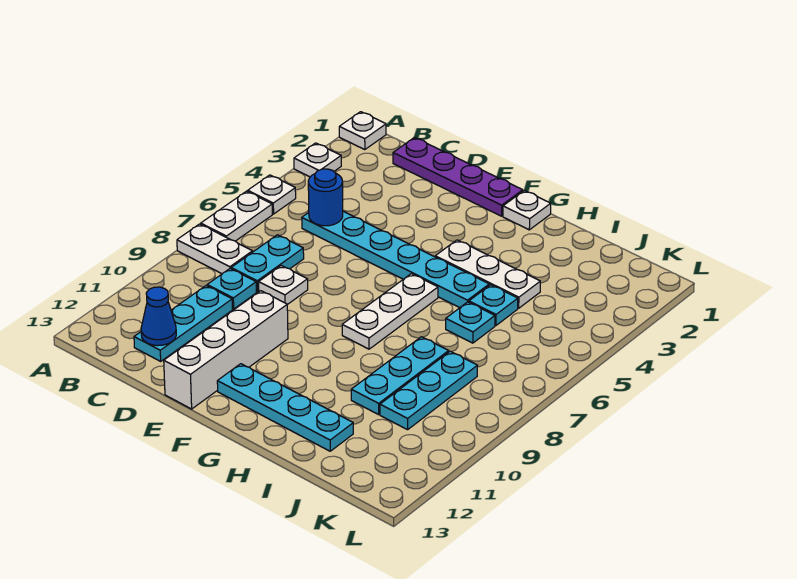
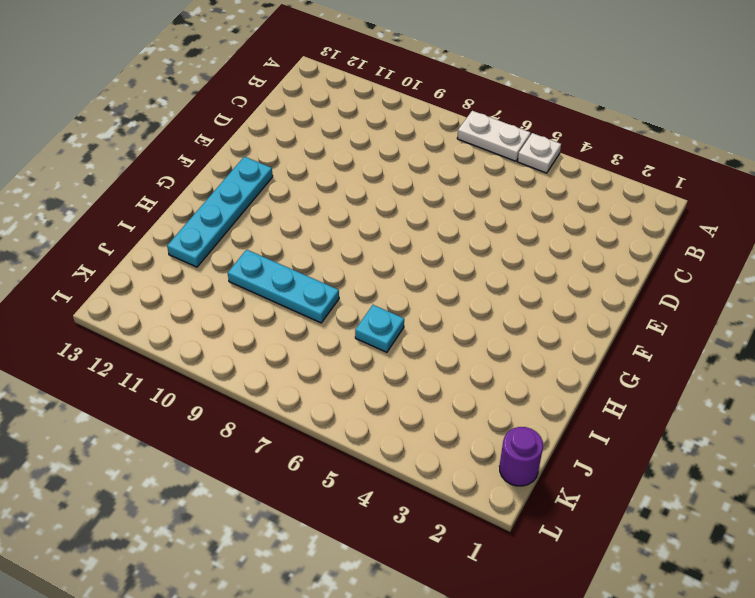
purple 1x1 round brick [500,427,543,486] -> none
none -> white 1x1 plate [339,112,386,150]
none -> white 1x1 plate [294,143,341,177]
none -> white 1x2 plate [177,224,253,274]

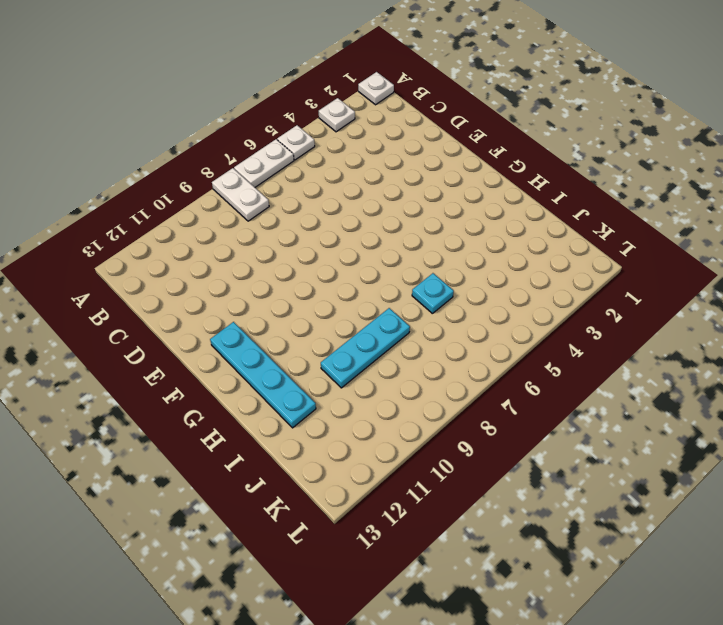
none -> purple 1x4 plate [393,138,523,216]
none -> cyan 1x6 plate [302,211,489,308]
none -> cyan 1x2 plate [231,235,304,292]

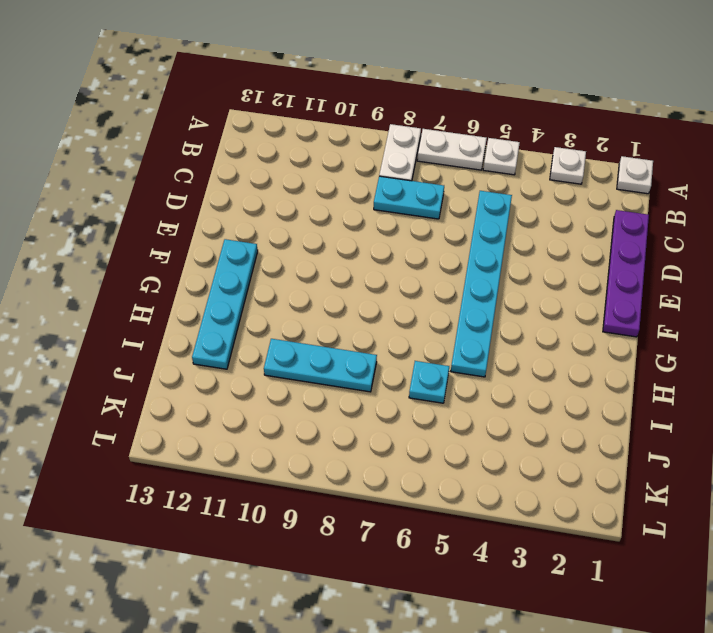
none -> cyan 1x1 plate [207,269,256,309]
none -> cyan 1x3 plate [134,286,233,361]
none -> white 1x1 plate [259,266,308,305]

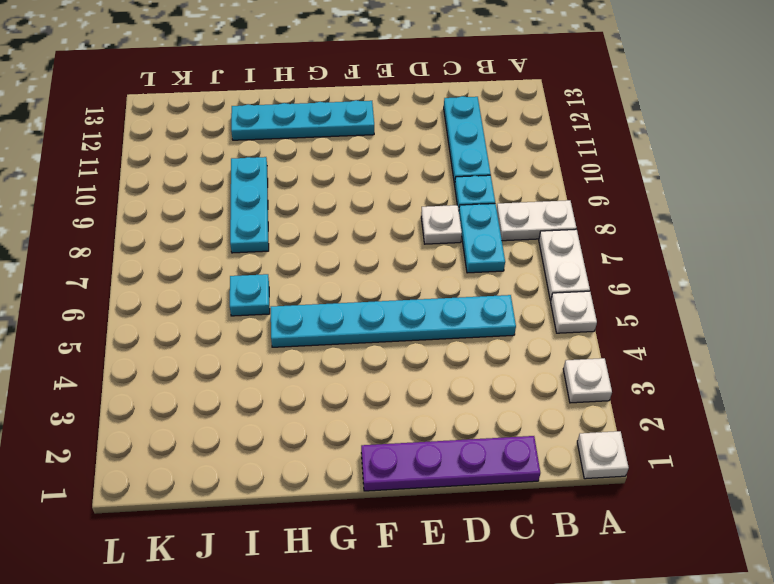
none -> white 1x4 brick [164,291,288,409]
none -> white 1x1 plate [503,191,551,230]
none -> white 1x3 plate [435,240,540,308]

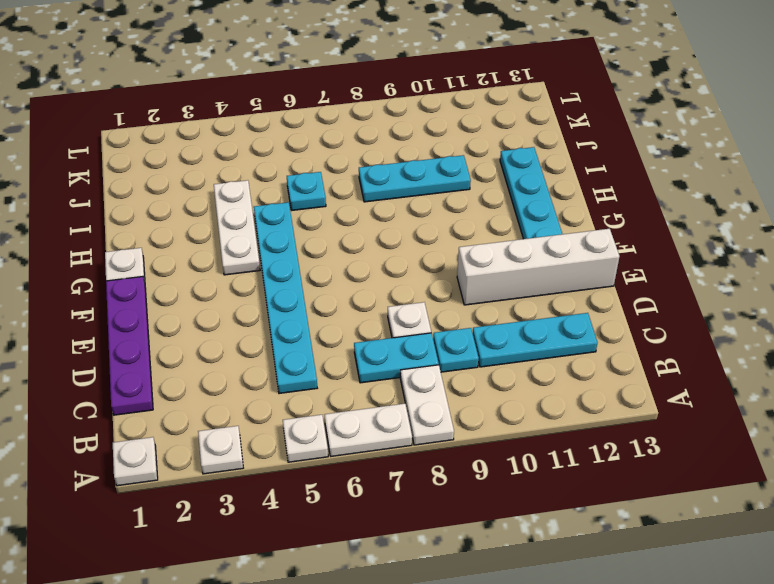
none -> white 1x3 plate [342,274,438,349]
none -> cyan 1x1 plate [469,285,518,326]
none -> cyan 1x3 plate [380,351,478,430]

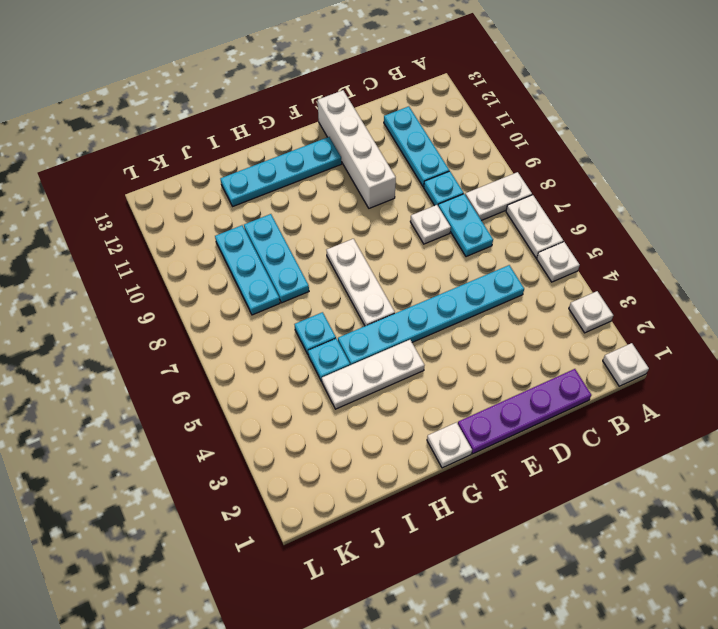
none -> blue 1x1 round brick [308,169,343,226]
none -> blue 1x1 cone [141,287,176,346]

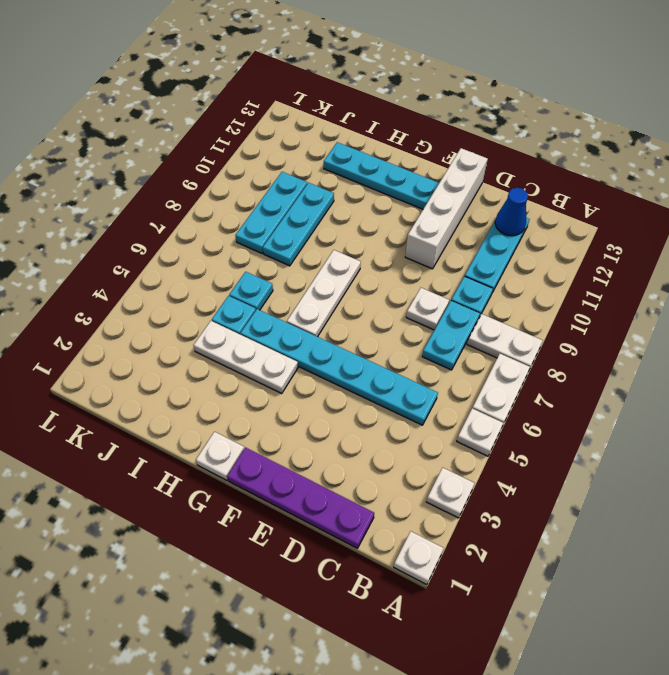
none -> blue 1x1 round brick [308,169,343,226]

